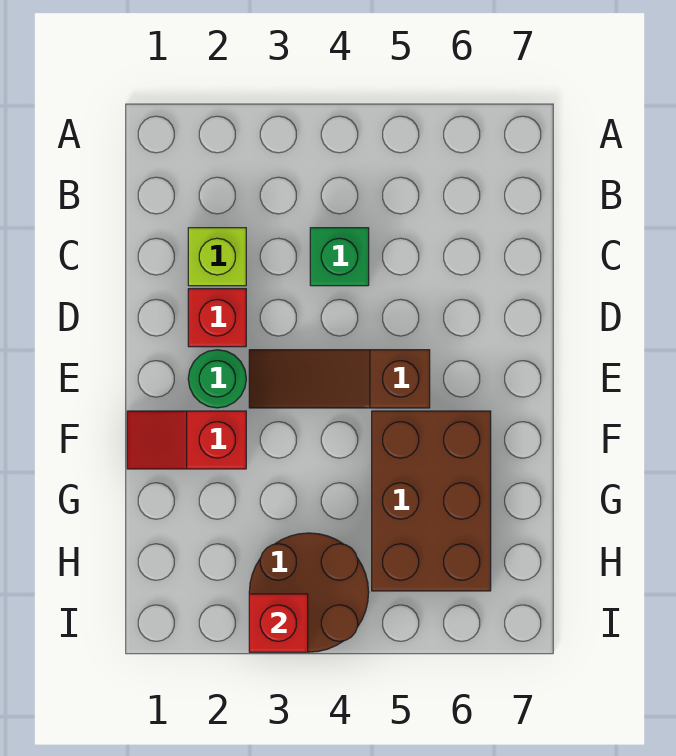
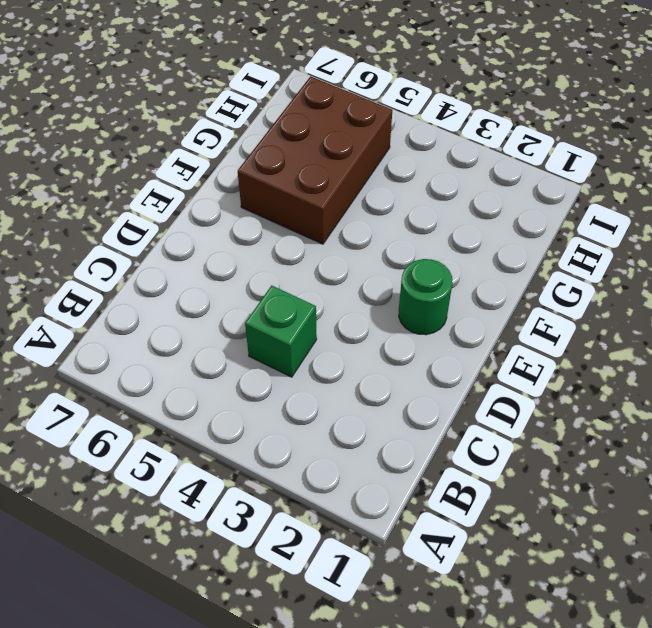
none -> lime 1x1 brick [188,228,246,286]
none -> red 1x1 brick [188,289,246,347]

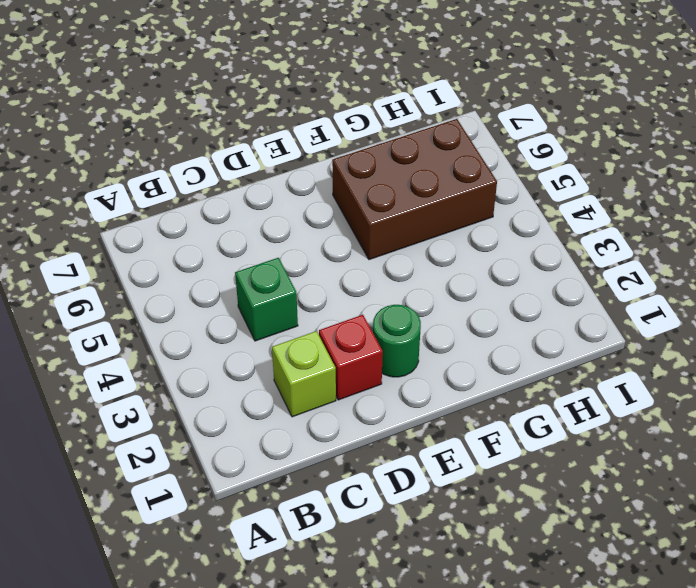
none -> brown 1x3 slope [249,350,430,408]
none -> red 1x2 slope [127,411,246,469]

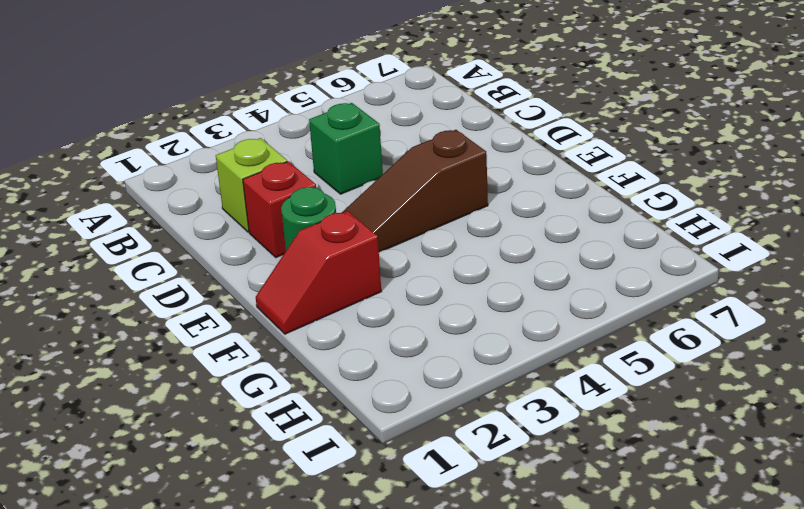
none -> brown 2x3 brick [372,411,491,591]
none -> brown 2x2 round brick [249,533,369,652]

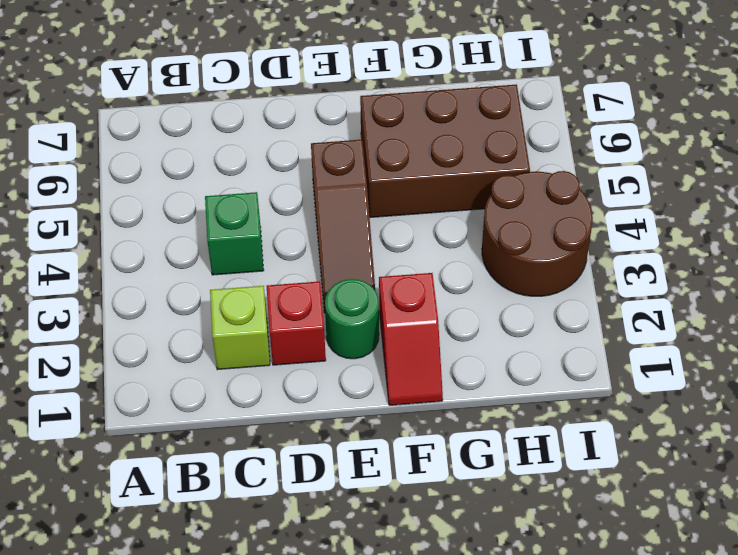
none -> red 1x1 brick [249,594,308,652]

